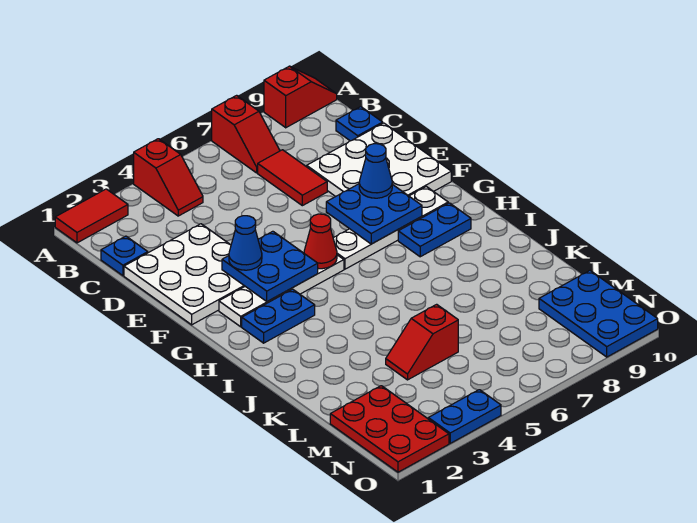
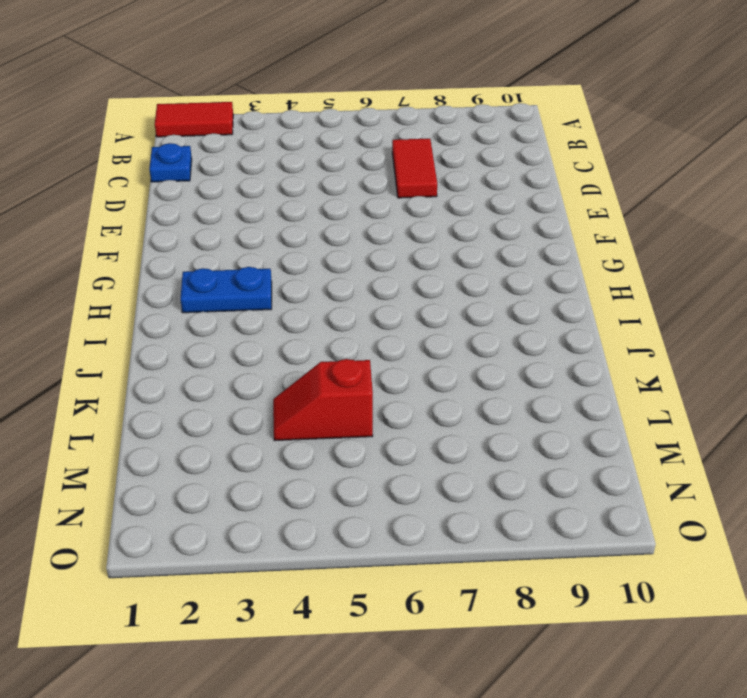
none -> red 1x2 slope [134,139,203,216]
none -> red 1x2 slope [212,95,280,173]
none -> red 1x2 slope [264,66,337,128]

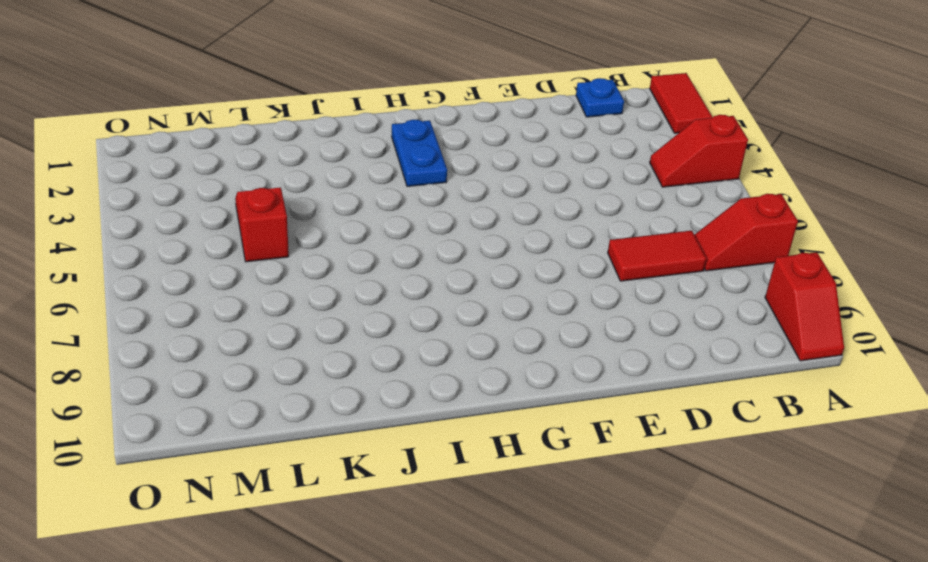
none -> blue 1x1 plate [336,107,383,141]
none -> white 3x3 plate [124,224,245,325]
none -> white 3x3 plate [307,123,451,197]

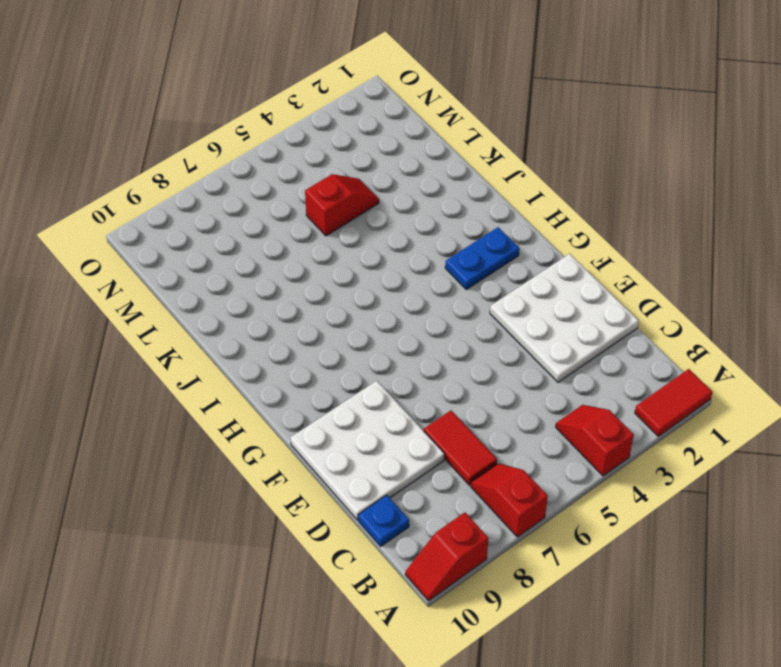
none -> blue 1x1 plate [101,236,148,276]
none -> white 1x4 plate [219,255,344,327]
none -> white 1x4 plate [333,187,448,269]

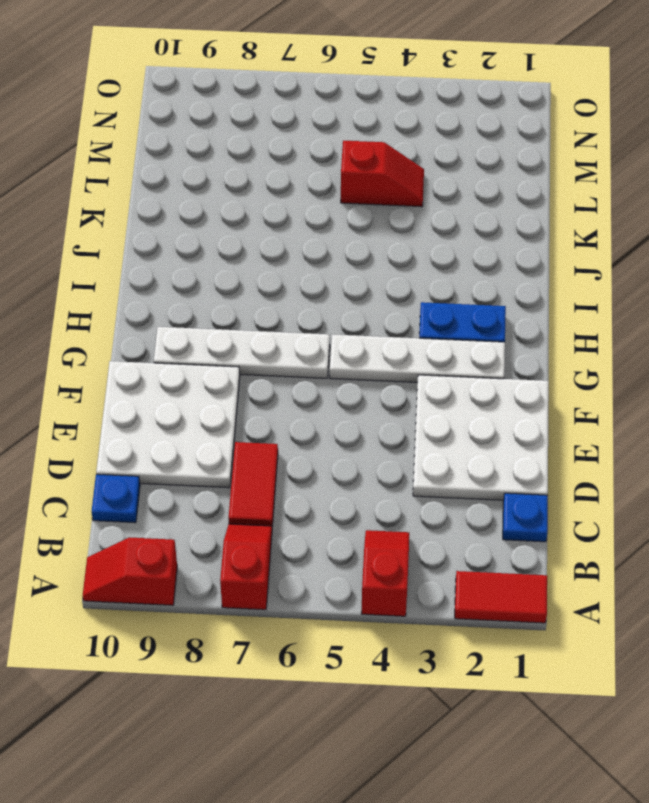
none -> blue 1x2 plate [398,203,471,257]
none -> red 2x3 plate [330,386,449,472]
none -> blue 2x3 plate [539,271,658,357]

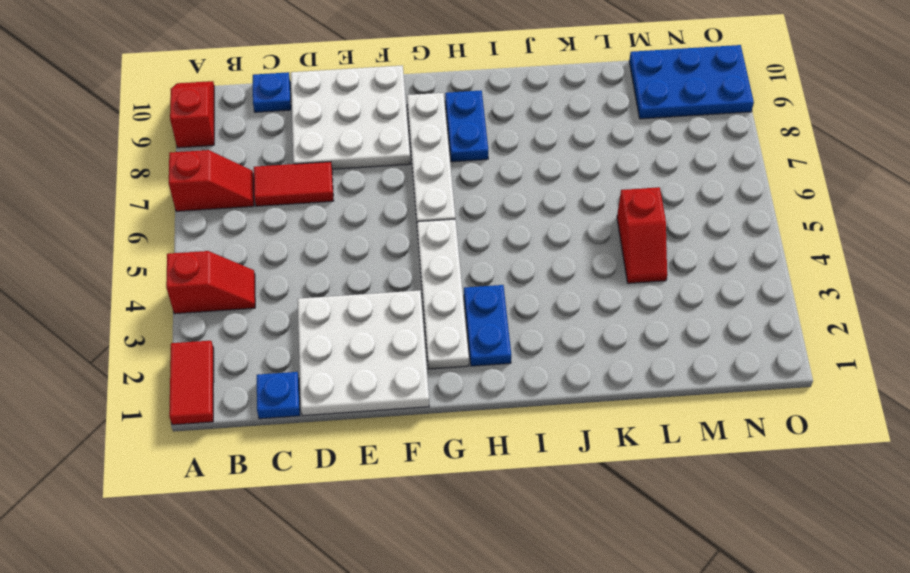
none -> red 2x3 plate [330,386,449,472]
none -> blue 1x2 plate [428,390,501,443]
none -> blue 2x2 plate [222,231,318,302]

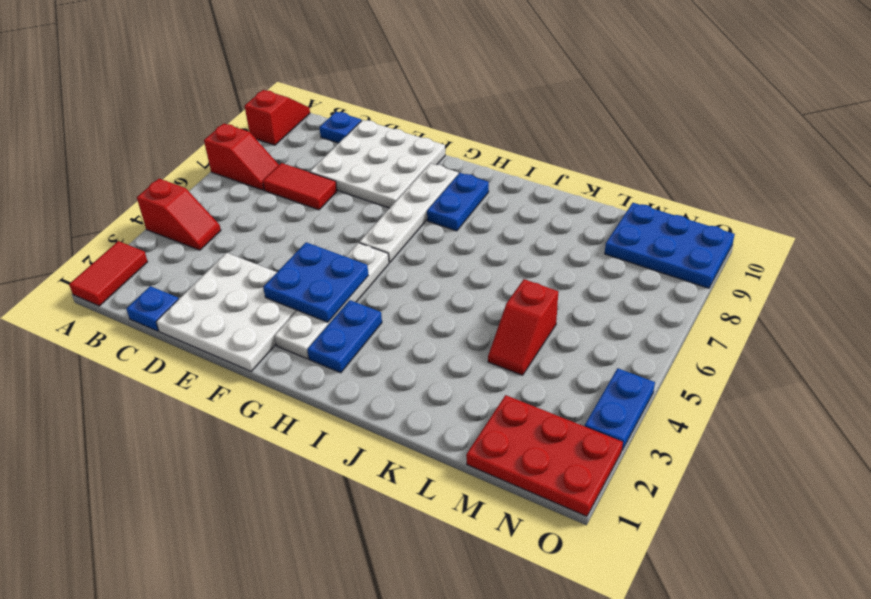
none -> blue 2x2 plate [326,184,422,244]
none -> red 1x1 cone [304,214,337,269]
none -> blue 1x1 cone [229,216,262,270]

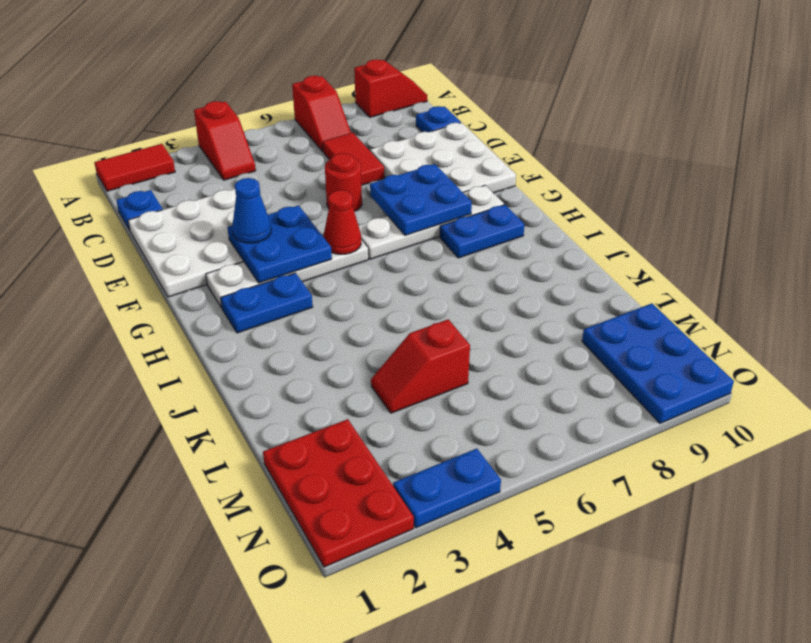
red 1x1 round brick [325,153,362,212] -> none
none -> blue 1x1 cone [359,144,392,198]

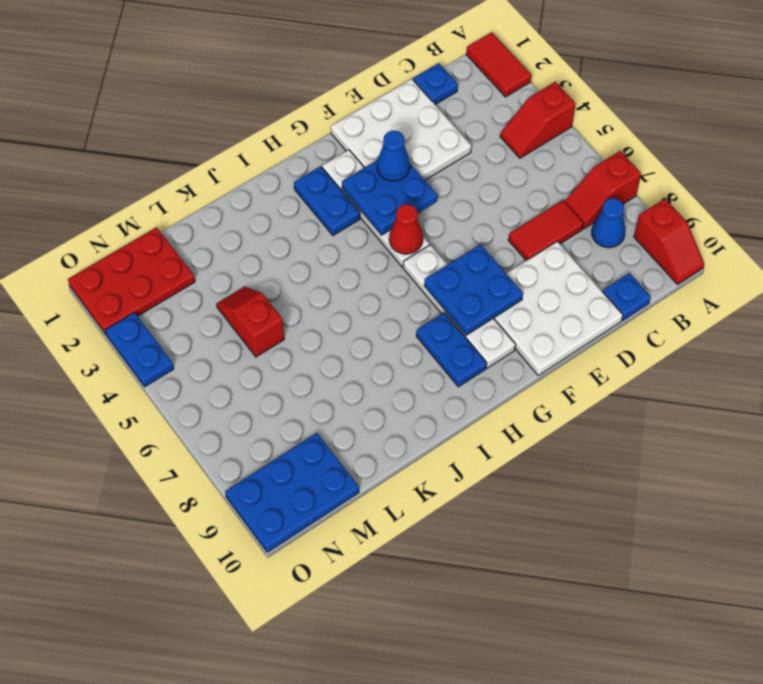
blue 1x1 cone [592,198,625,248] -> blue 1x1 cone moved to [359,144,392,198]

